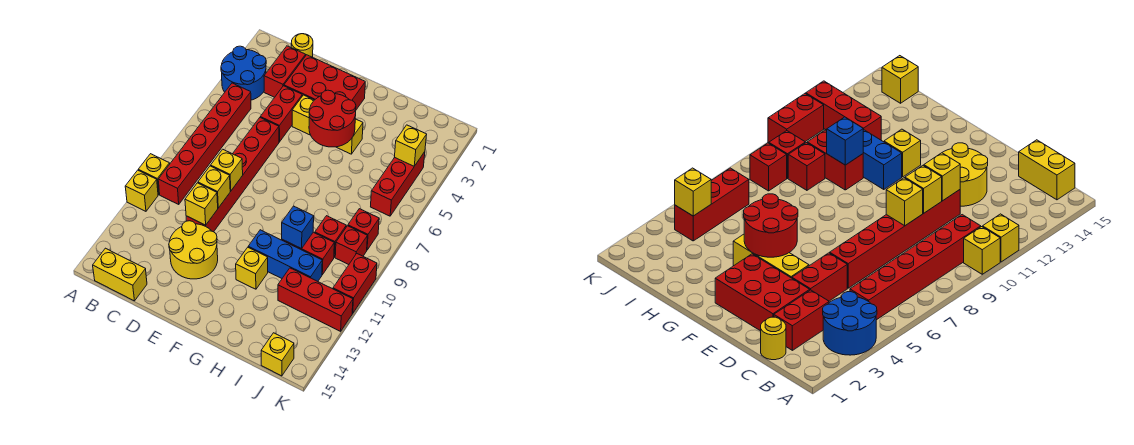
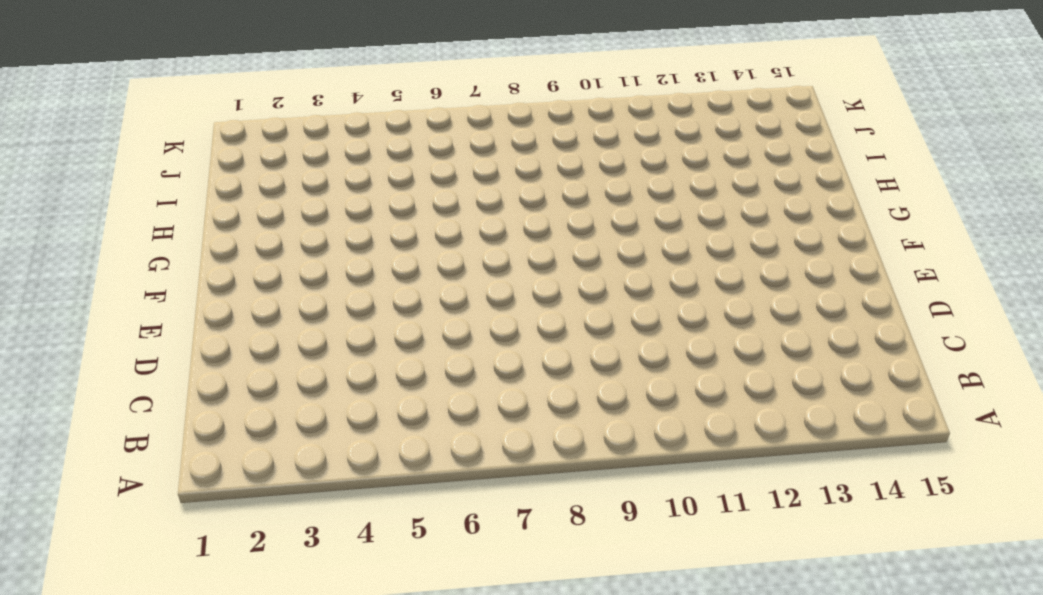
none -> blue 2x2 round brick [221,46,266,100]
none -> yellow 1x1 brick [138,154,170,195]
none -> yellow 1x1 brick [125,170,158,211]

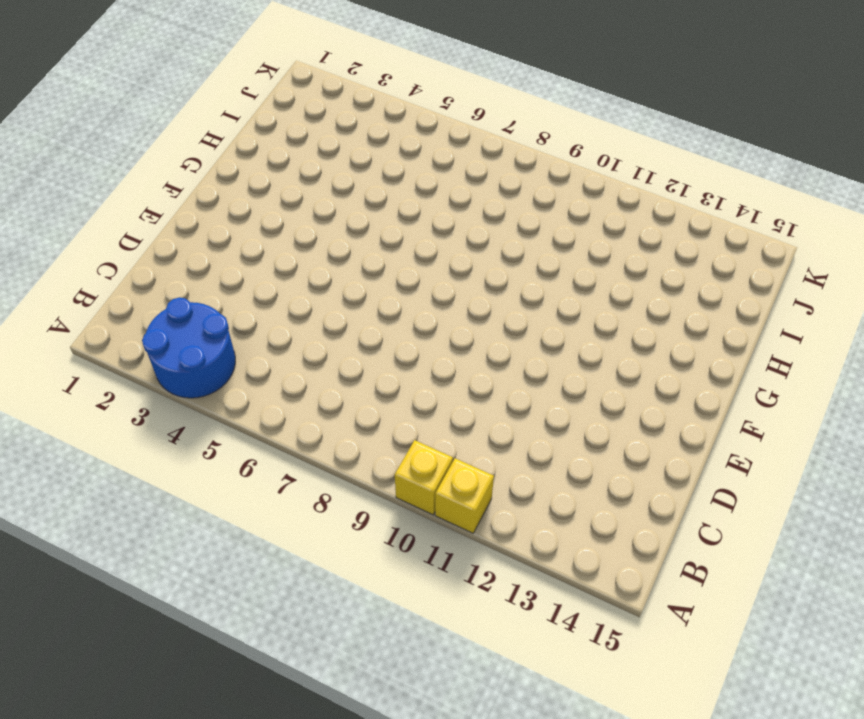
none -> red 1x6 brick [158,83,251,204]
none -> yellow 1x2 brick [93,248,147,301]
none -> yellow 1x1 round brick [291,34,313,57]

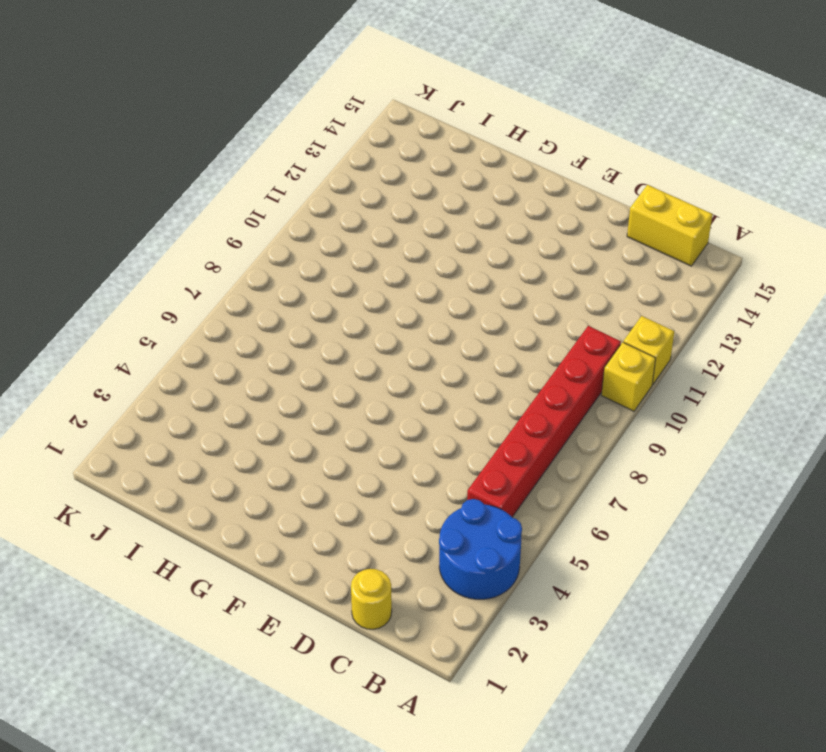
none -> red 1x2 brick [264,46,306,97]
none -> red 2x3 brick [284,55,365,110]
none -> red 1x2 brick [260,86,302,142]

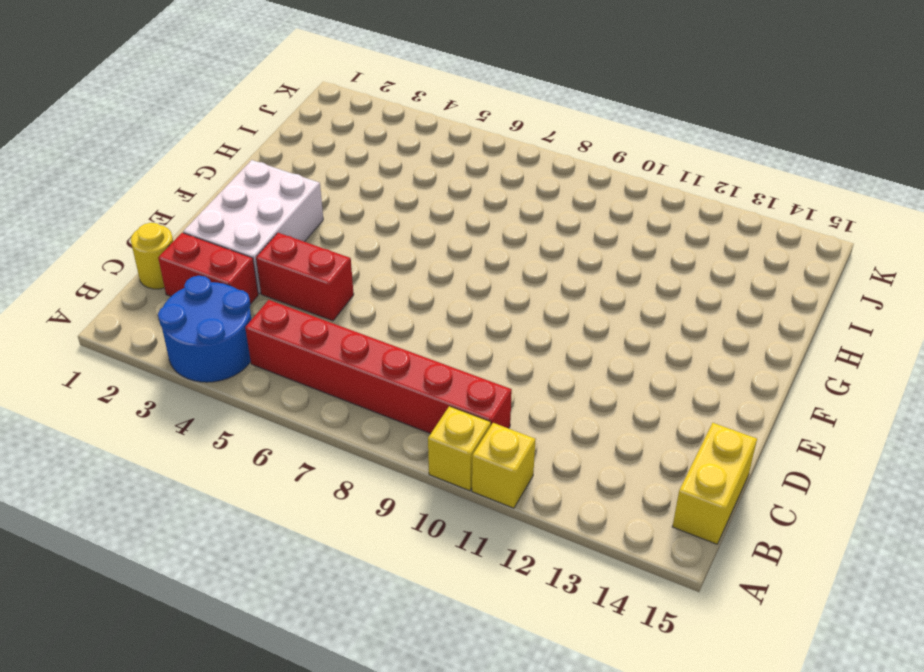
white 2x3 brick [183,160,323,294] -> red 2x3 brick [284,55,365,110]
none -> red 1x6 brick [186,118,279,232]
none -> yellow 2x2 round brick [169,221,218,279]
none -> yellow 1x3 brick [292,95,363,154]

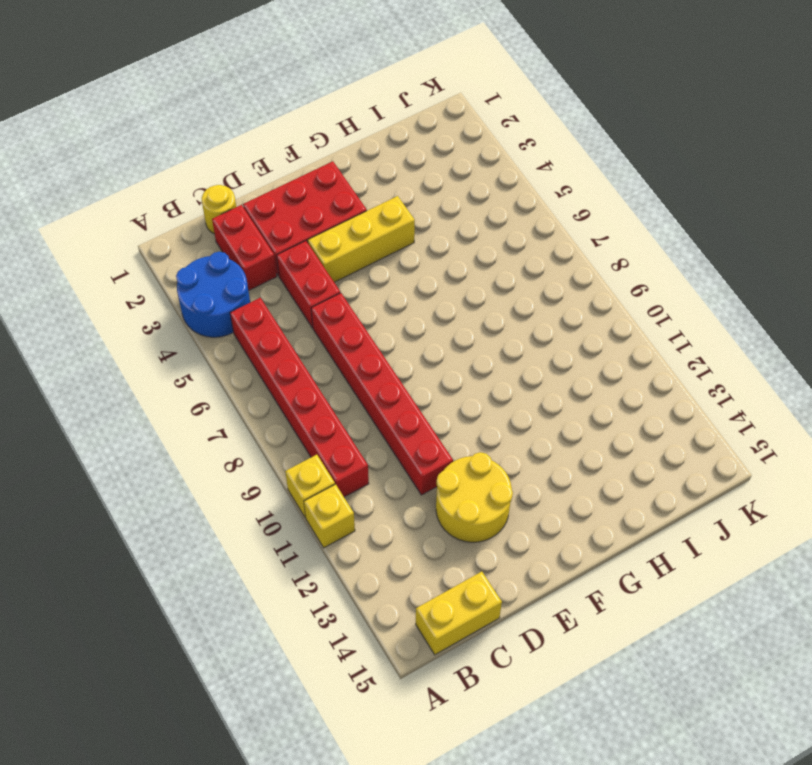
none -> blue 1x3 brick [248,230,322,281]
none -> yellow 1x1 brick [236,248,268,289]
none -> red 1x2 brick [282,232,334,275]

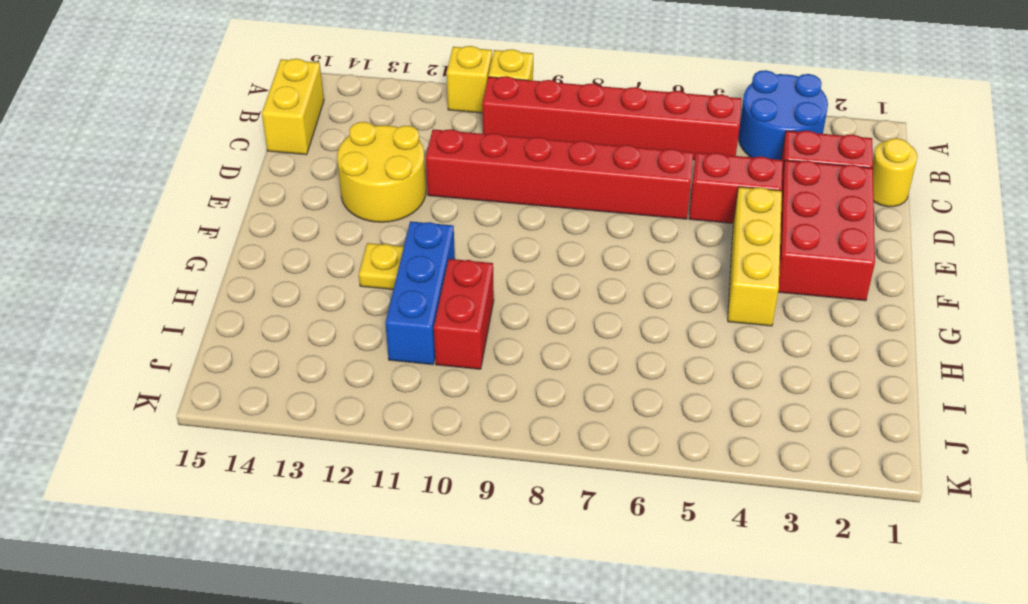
yellow 1x1 plate [359,243,404,290] -> yellow 1x1 brick [236,248,268,289]
none -> red 1x1 brick [315,216,346,257]
none -> red 1x3 brick [278,268,353,331]
none -> red 1x3 brick [371,152,425,216]

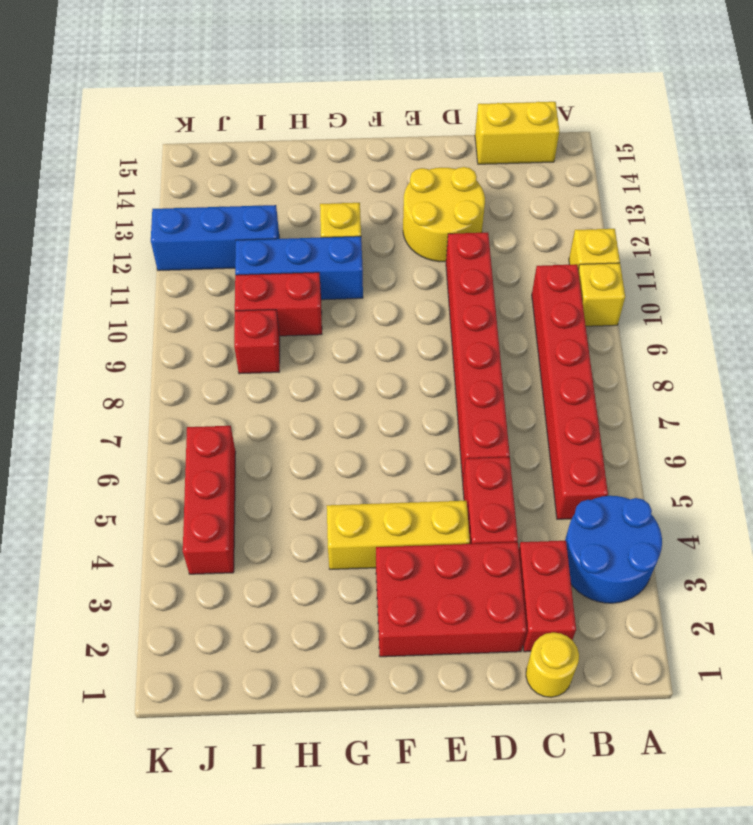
blue 1x3 brick [151,205,279,271] -> red 1x3 brick [278,268,353,331]
none -> red 1x1 brick [348,209,379,250]
none -> red 1x1 brick [335,226,367,265]
none -> yellow 1x1 brick [261,333,294,376]

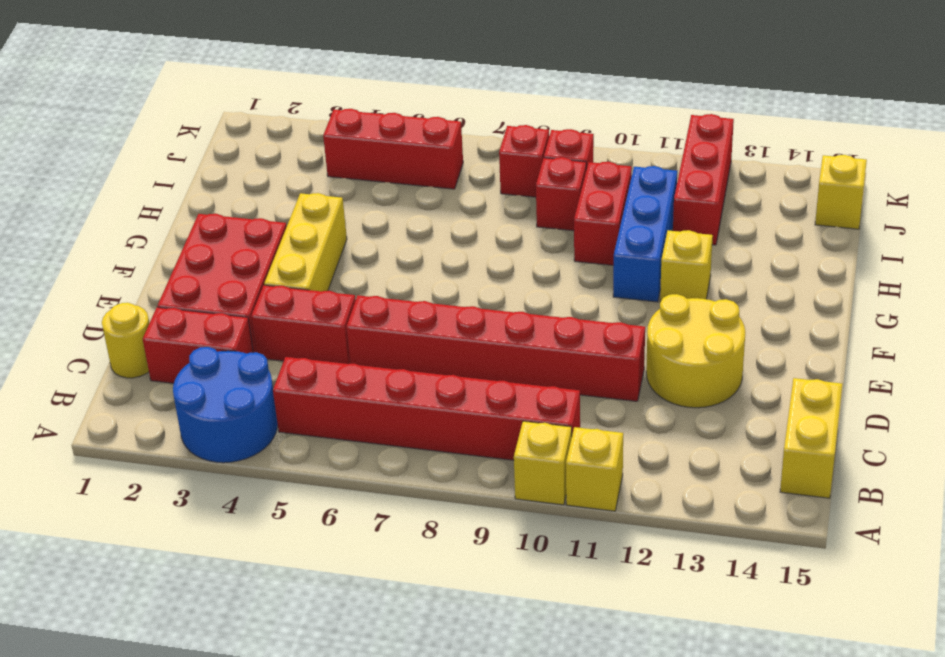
none -> red 1x2 brick [333,254,377,313]
none -> yellow 1x1 brick [211,149,243,191]
none -> yellow 1x1 brick [198,166,230,208]

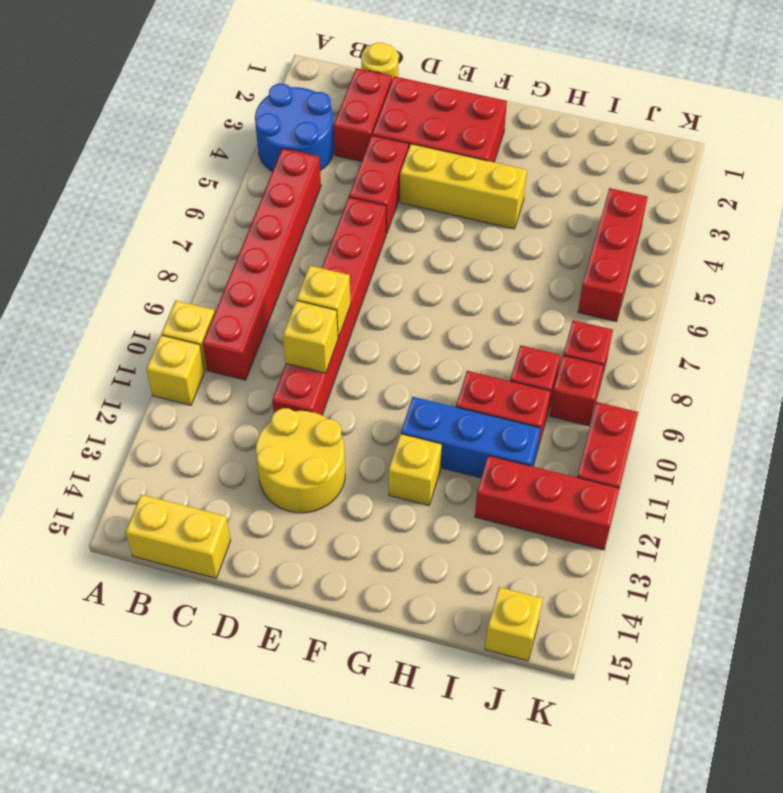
none -> yellow 1x1 brick [185,183,218,225]
none -> red 2x2 round brick [309,90,356,147]
none -> blue 1x1 brick [282,206,314,249]

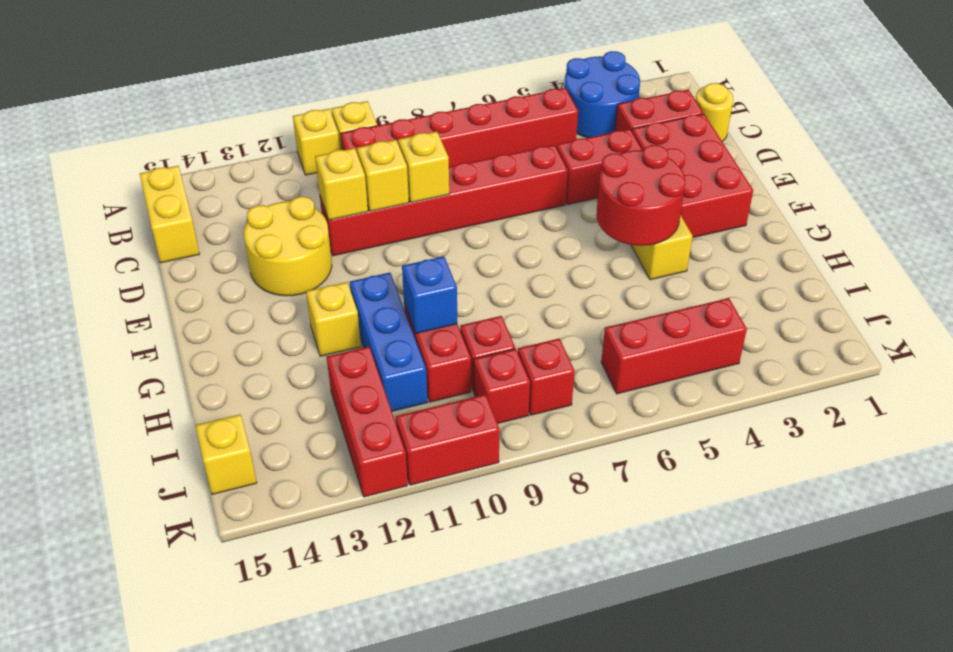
none -> yellow 1x1 brick [395,125,427,166]

